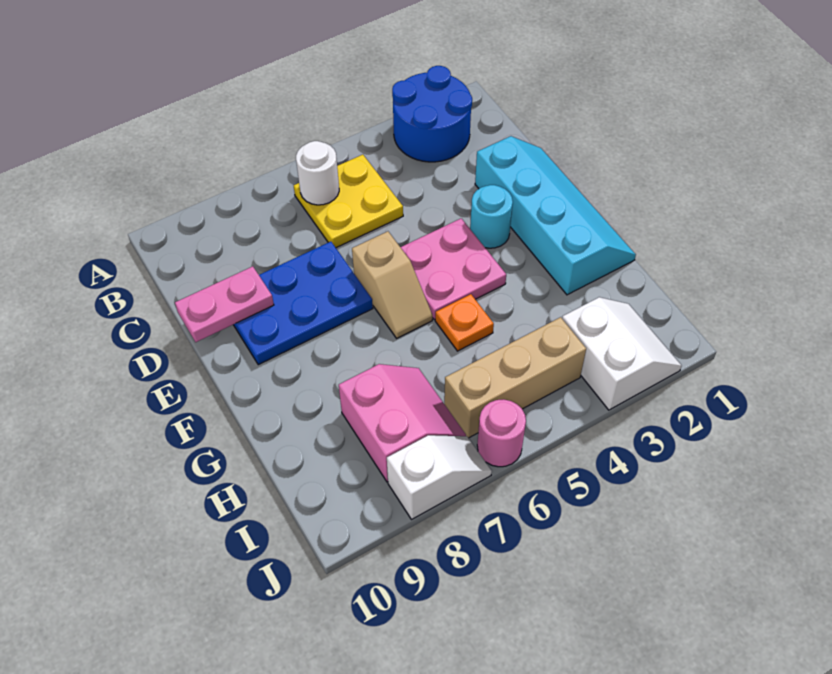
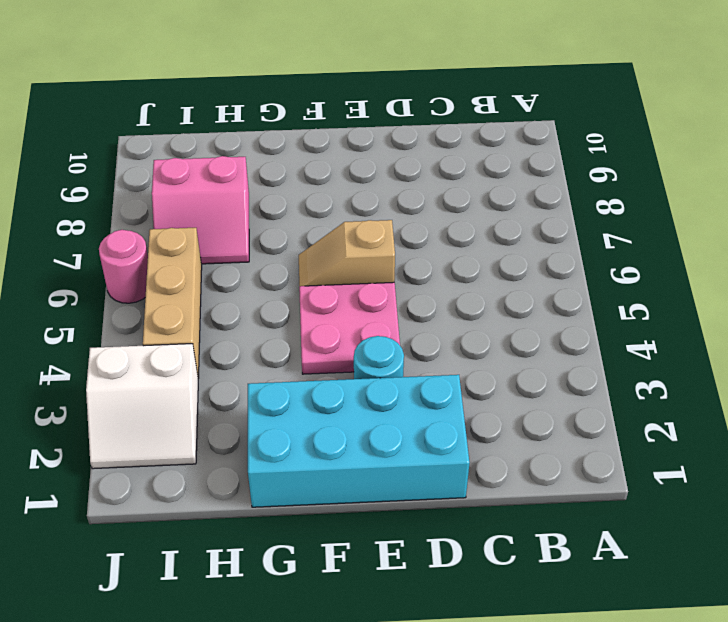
cyan 2x4 brick [248,375,470,507] -> cyan 2x4 slope [475,136,636,295]
none -> blue 2x2 round brick [392,66,472,162]
none -> yellow 2x2 plate [294,155,403,248]
none -> blue 2x3 plate [233,242,373,365]

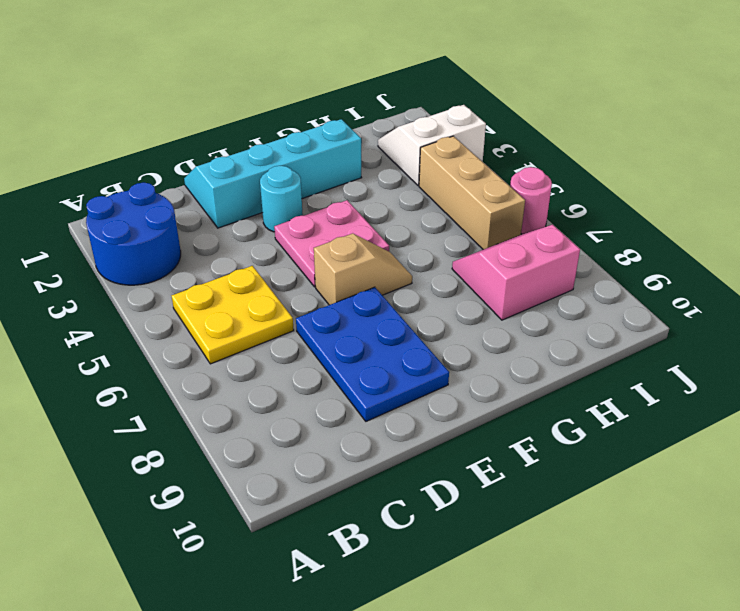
none -> orange 1x1 plate [435,294,494,351]
none -> white 1x2 slope [387,435,492,520]
none -> white 1x1 round brick [296,141,339,205]

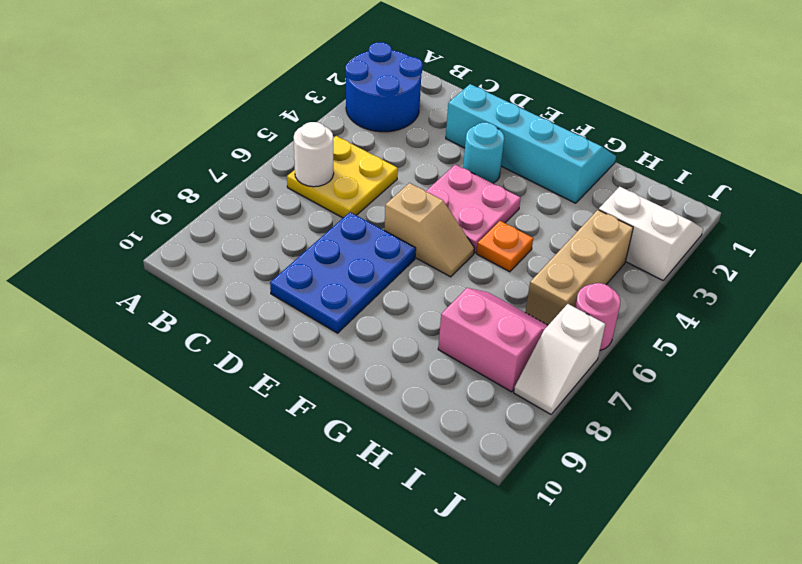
white 1x2 slope [514,304,605,414] -> white 1x2 slope turned to [387,435,492,520]
none -> pink 1x2 plate [175,266,274,342]

